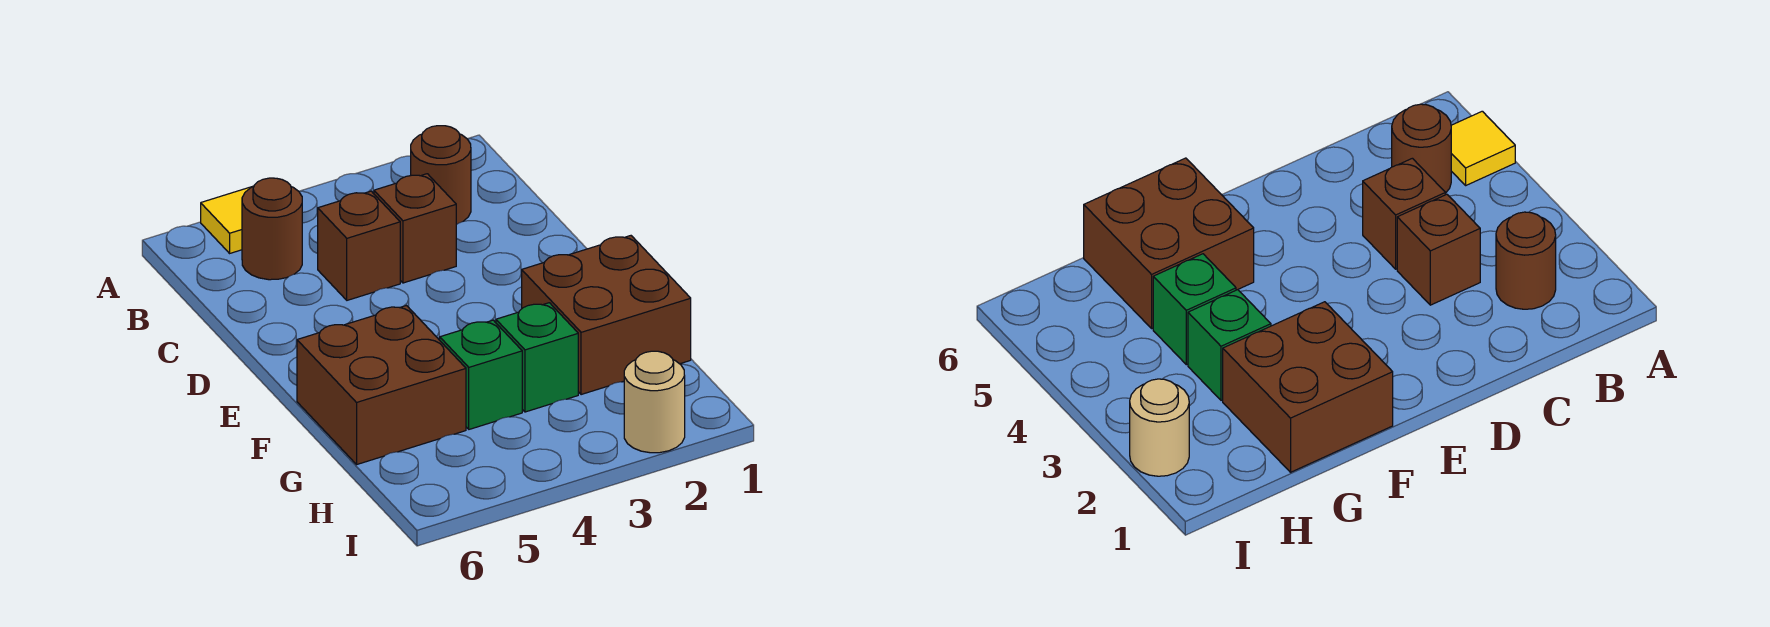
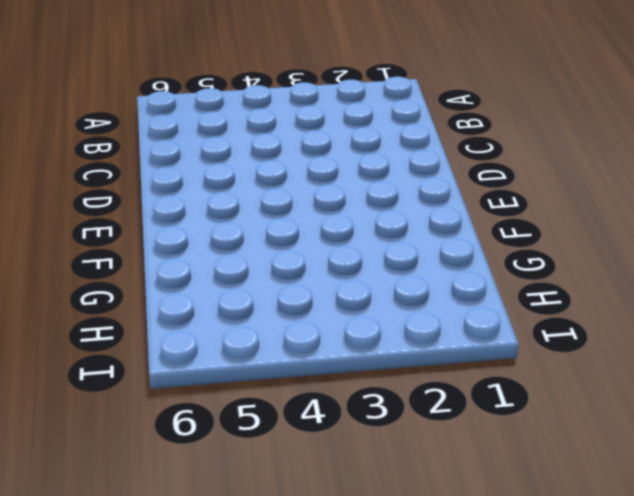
none -> yellow 1x1 tile [201,186,254,253]
none -> brown 1x1 round brick [411,126,471,224]

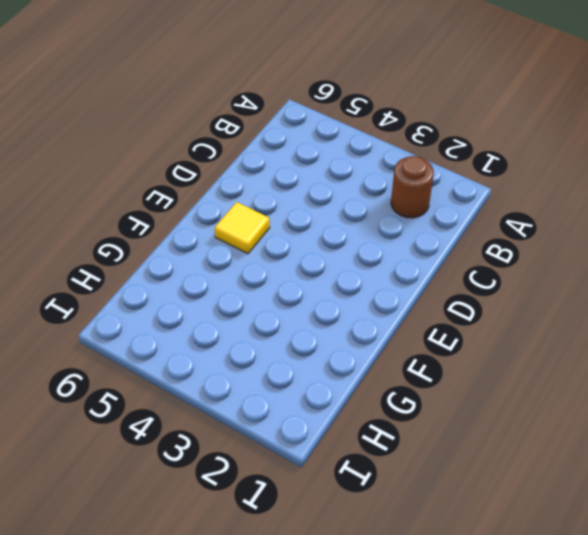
yellow 1x1 tile [215,202,270,254] -> yellow 1x1 tile moved to [201,186,254,253]
none -> brown 1x1 round brick [242,178,302,280]
none -> brown 1x1 brick [374,174,456,283]

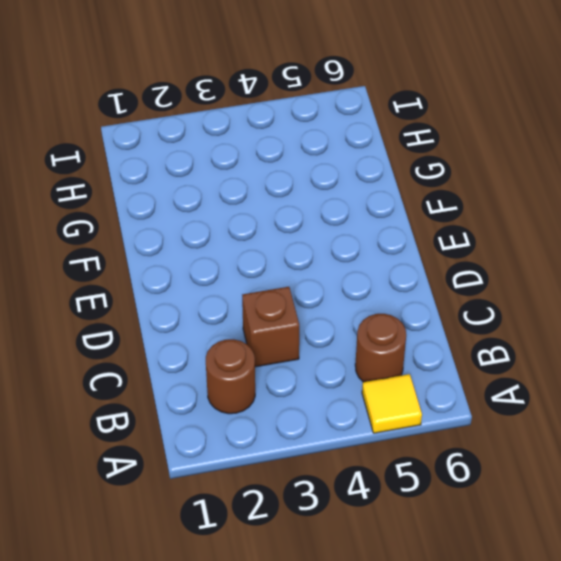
none -> brown 1x1 brick [318,191,400,300]
none -> brown 2x2 brick [522,236,691,395]

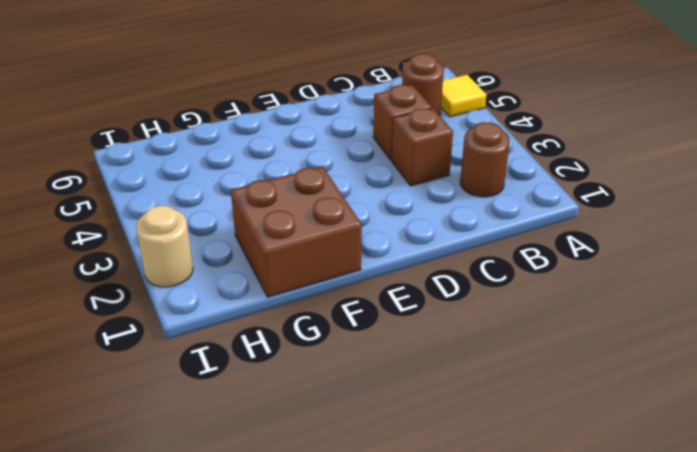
none -> brown 2x2 brick [297,306,466,464]
none -> green 1x1 brick [496,303,578,412]

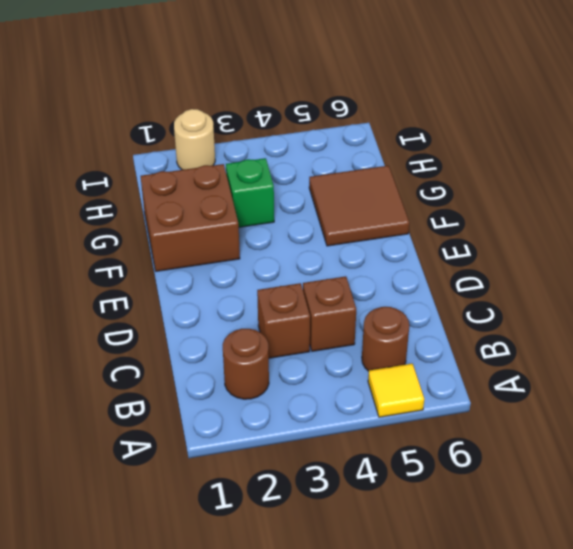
brown 2x2 tile [309,166,409,246] -> brown 2x2 brick [297,306,466,464]
none -> green 1x1 brick [440,320,522,429]

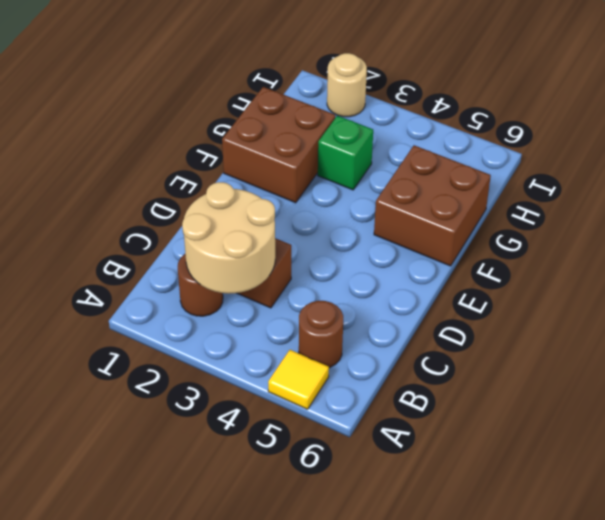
tan 2x2 round brick [182,182,275,294] -> none
none -> brown 1x1 brick [318,191,400,300]
none -> green 1x1 brick [440,320,522,429]

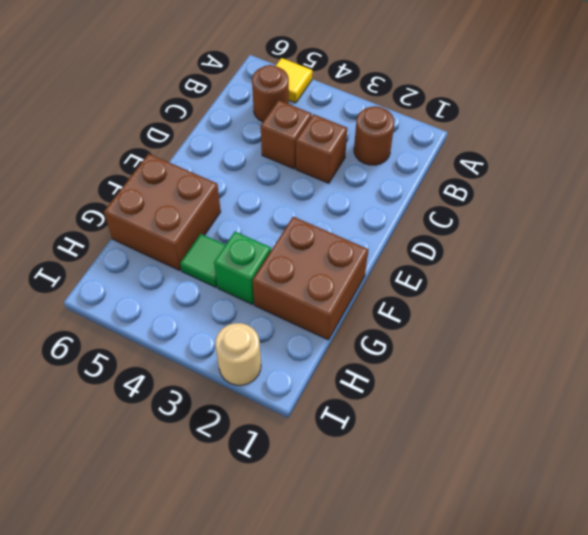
green 1x1 tile [180,234,225,287] -> green 1x1 brick [440,320,522,429]

